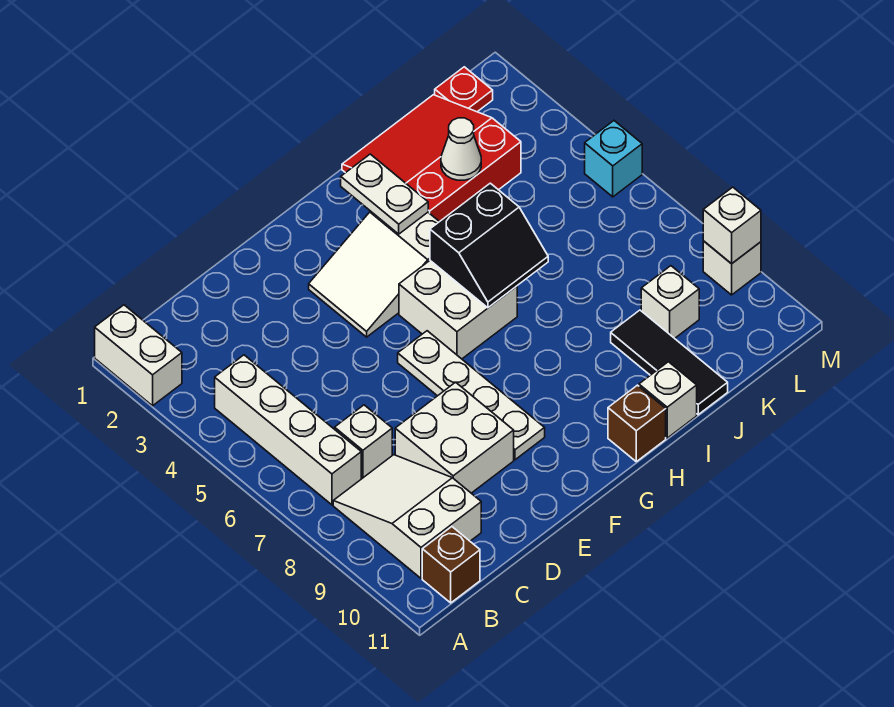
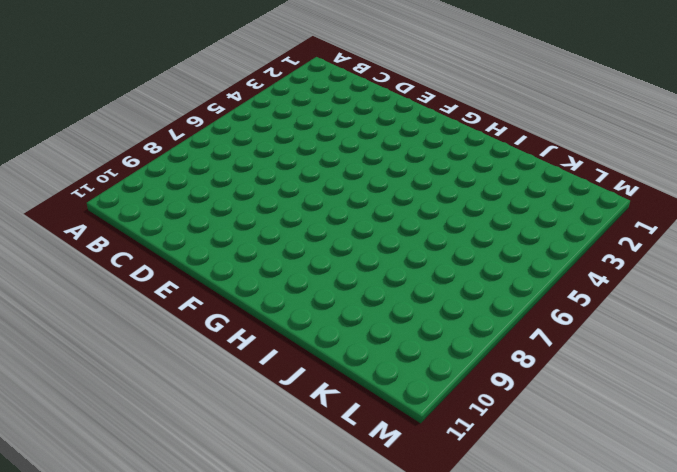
none -> white 1x2 brick [95,305,182,406]
none -> white 1x4 brick [215,355,361,505]
none -> white 2x3 slope [333,455,481,578]

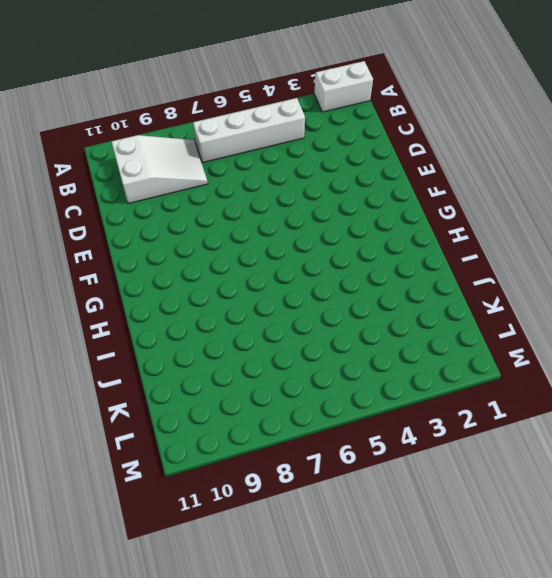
none -> brown 1x1 brick [422,527,480,603]
none -> white 1x1 brick [335,405,392,479]
none -> white 2x2 brick [395,382,514,493]

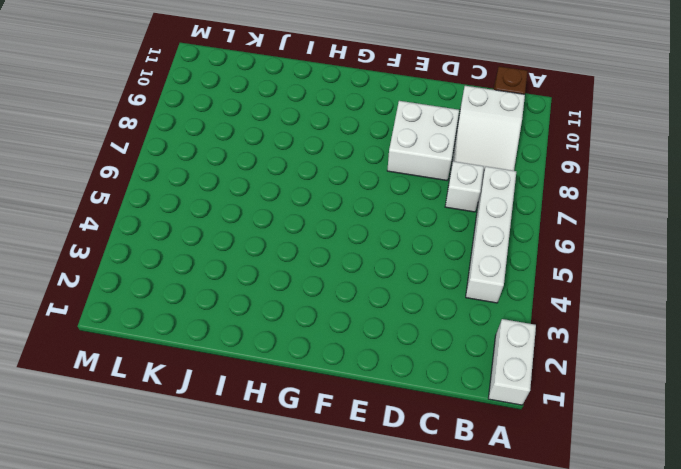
none -> white 2x3 slope [309,211,439,337]
none -> white 1x4 plate [398,331,545,460]
none -> white 2x2 brick [399,261,517,359]

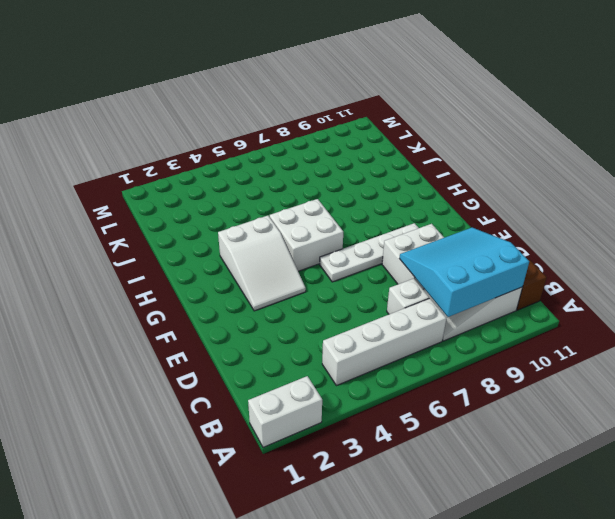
cyan 3x3 slope [399,228,529,317] -> none
none -> brown 1x1 brick [608,385,666,462]
none -> red 3x3 slope [342,95,521,222]
none -> white 1x1 brick [639,362,697,438]

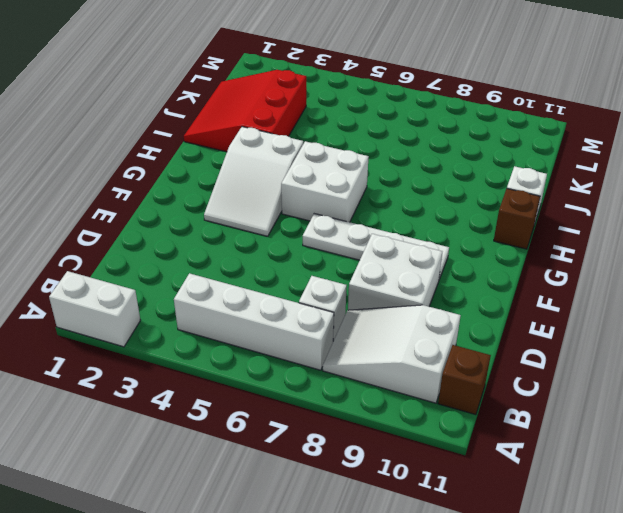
none -> black 1x3 tile [611,310,728,415]
none -> white 1x1 brick [641,266,699,338]
none -> red 1x1 plate [435,67,493,112]

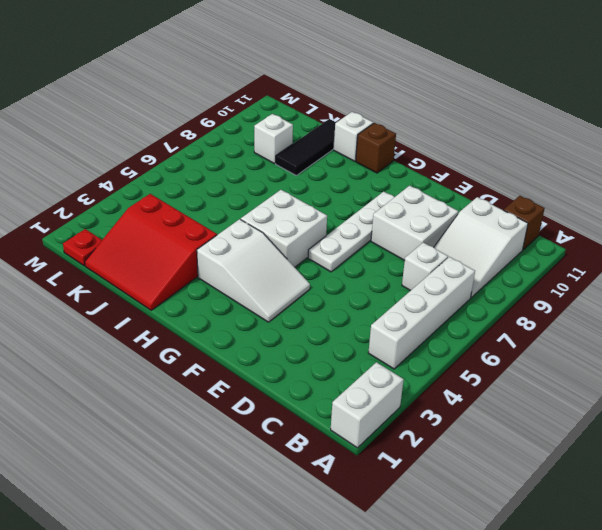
none -> cyan 1x1 brick [585,121,642,197]
none -> white 1x1 brick [703,241,761,295]
none -> white 1x2 plate [341,154,428,234]

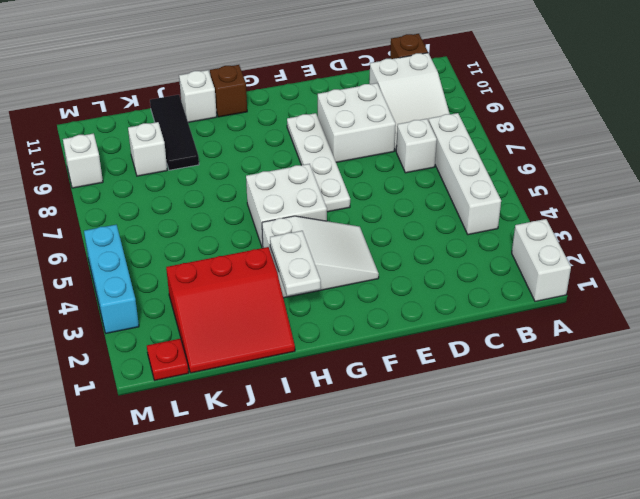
cyan 1x3 brick [84,225,139,333] -> cyan 1x1 brick [585,121,642,197]
none -> black 2x2 slope [430,183,548,308]
none -> white 1x1 cone [441,118,481,180]
none -> white 1x1 brick [703,187,761,264]

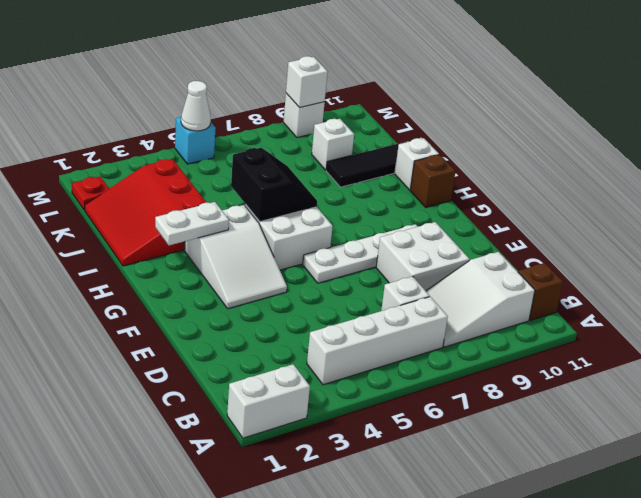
white 1x1 cone [181,81,211,131] -> white 1x1 cone moved to [441,118,481,180]

